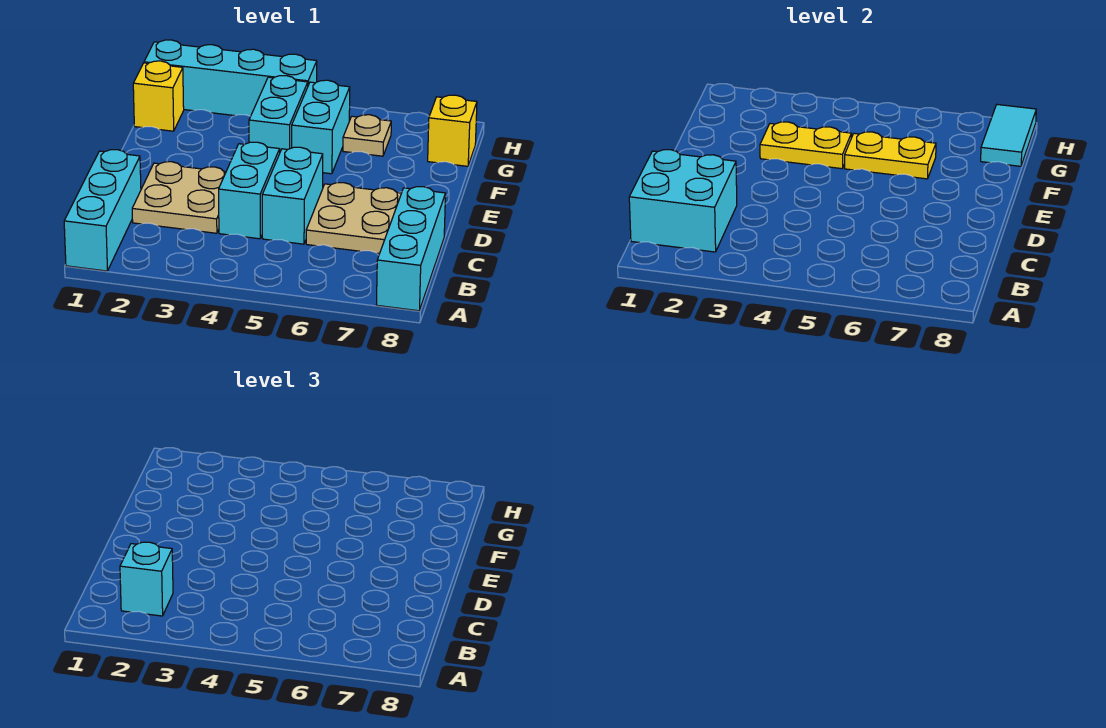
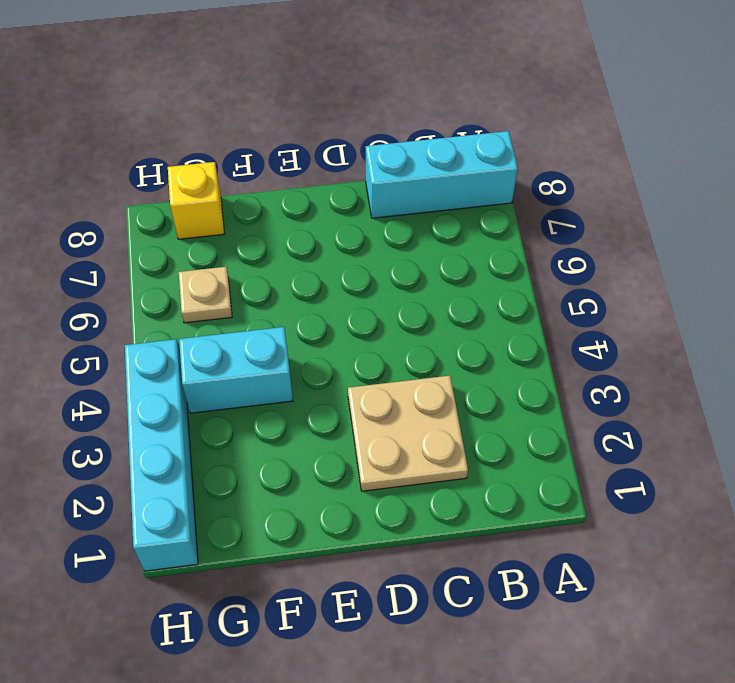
none -> cyan 1x3 brick [64,150,141,271]
none -> cyan 1x2 brick [219,142,280,239]
none -> cyan 1x2 brick [262,147,323,244]

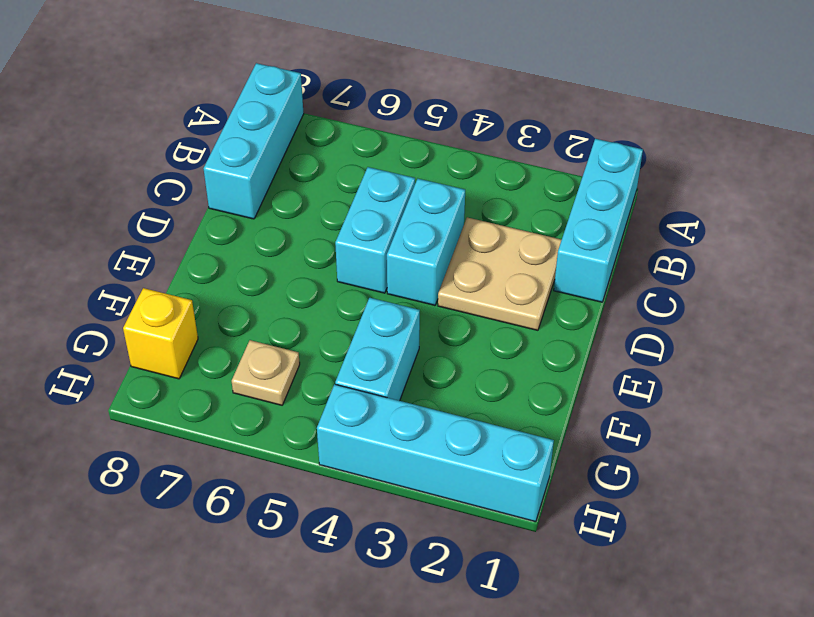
none -> tan 2x2 plate [306,183,401,254]
none -> cyan 1x2 brick [292,80,350,174]
none -> yellow 1x1 brick [133,61,184,131]

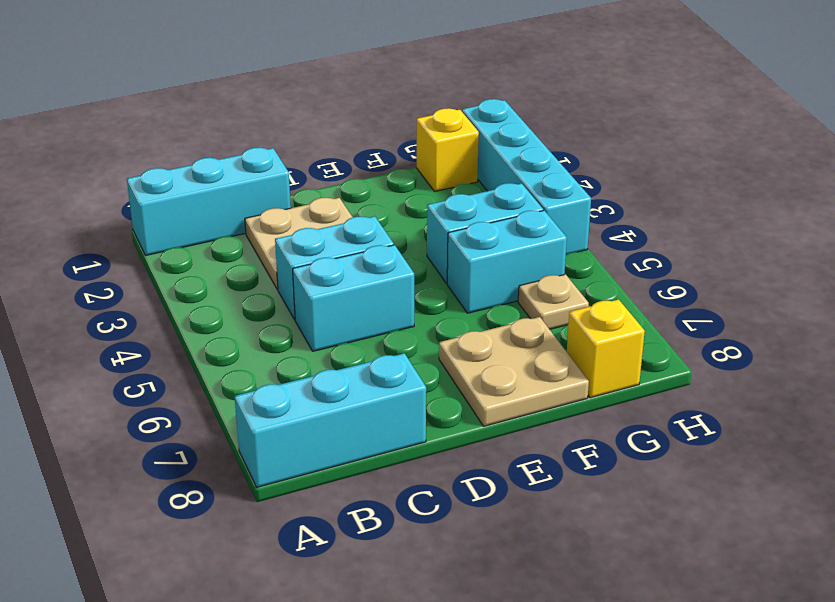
tan 2x2 plate [439,317,589,426] -> tan 2x2 plate moved to [306,183,401,254]
none -> cyan 2x2 brick [629,150,737,252]
none -> yellow 1x2 plate [760,122,851,169]
none -> yellow 1x2 plate [845,132,936,179]

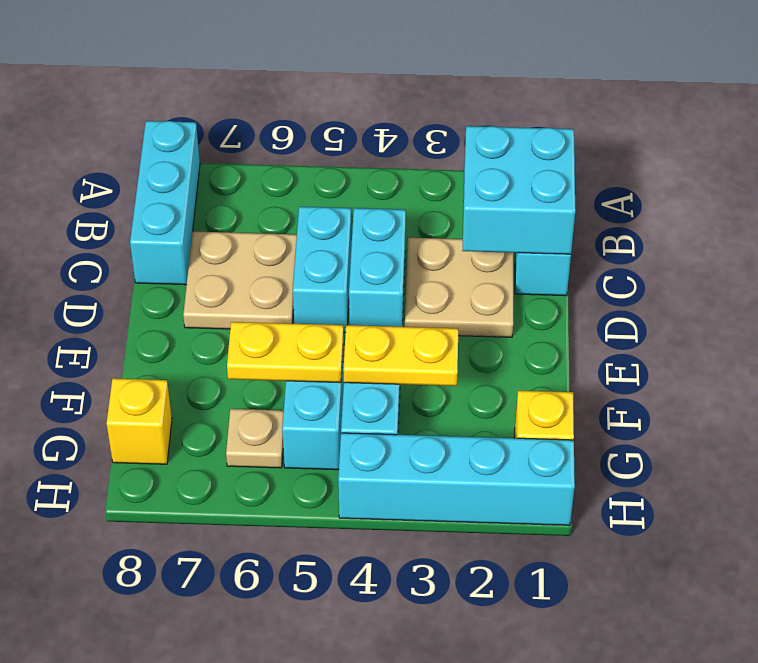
none -> cyan 1x2 tile [981,105,1036,166]
none -> cyan 1x1 brick [120,542,173,616]

